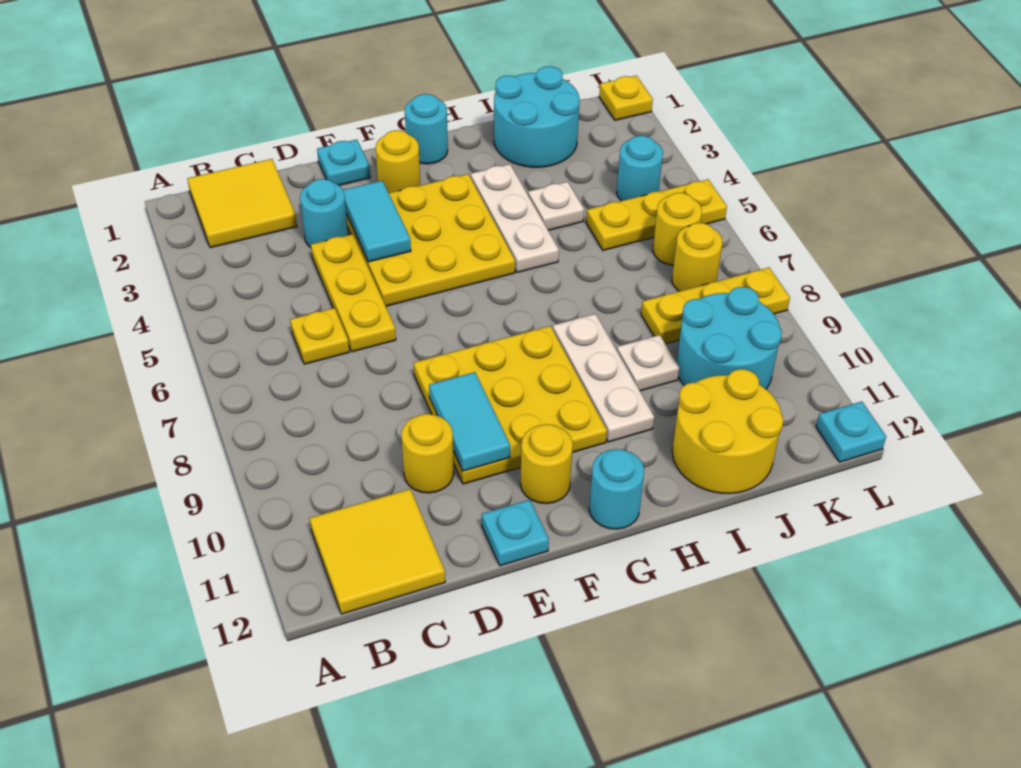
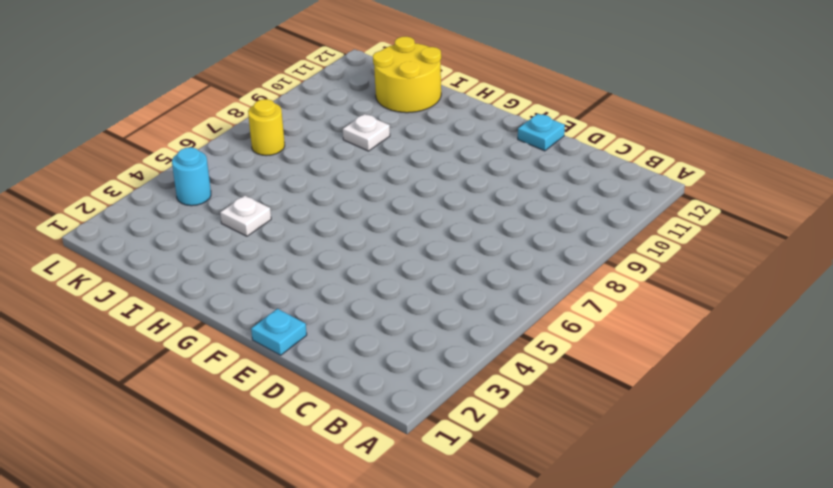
none -> yellow 2x2 tile [187,159,297,248]
none -> yellow 2x2 tile [310,489,445,614]
none -> yellow 1x1 plate [290,308,349,364]
none -> cyan 1x1 round brick [300,179,348,247]

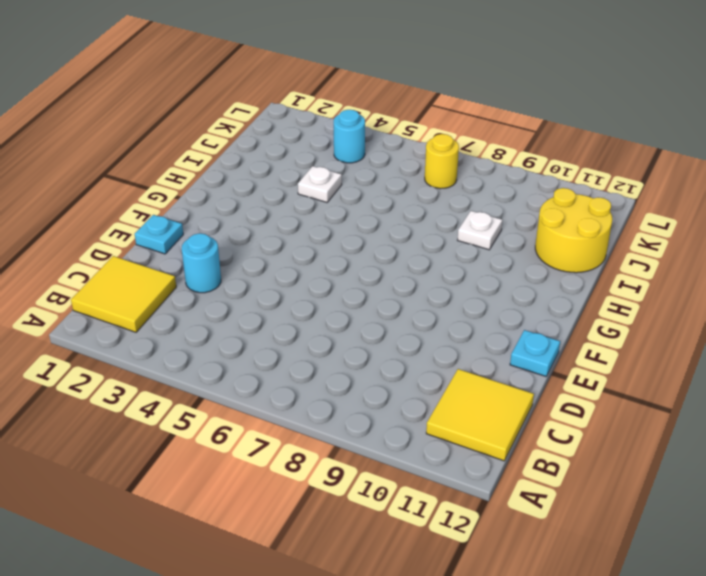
none -> yellow 1x1 plate [290,308,349,364]
none -> yellow 1x3 plate [311,234,396,352]
none -> yellow 1x1 round brick [401,414,454,493]
none -> yellow 3x3 plate [346,174,515,306]

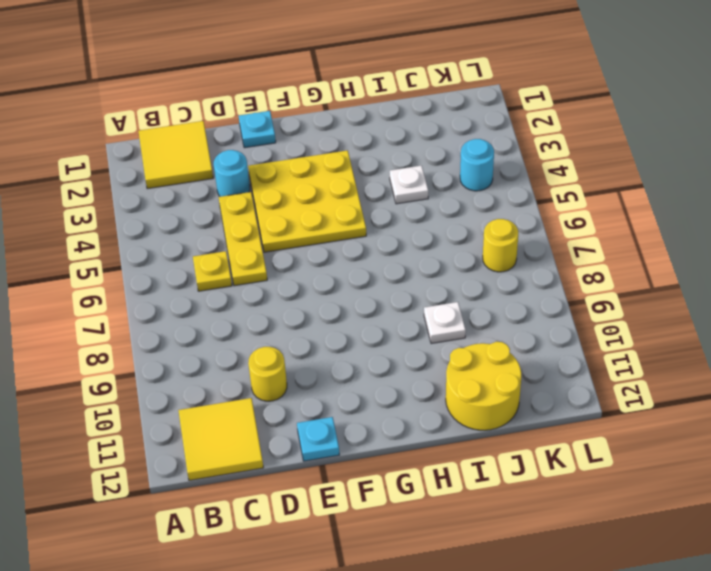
none -> yellow 3x3 plate [414,326,607,484]
none -> yellow 1x1 round brick [376,130,420,193]
none -> yellow 1x1 round brick [520,424,573,504]
none -> cyan 1x1 round brick [405,94,448,164]

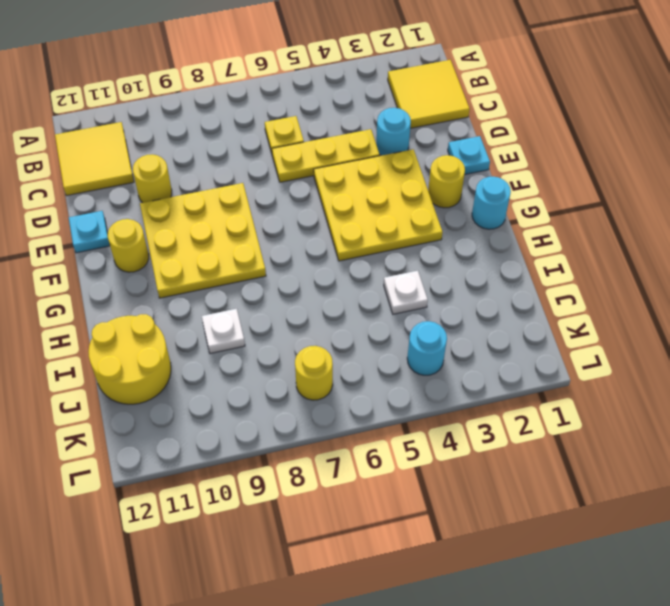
none -> cyan 1x1 round brick [589,449,644,529]
none -> white 1x3 plate [471,164,559,273]
none -> white 1x3 plate [553,314,654,442]
none -> cyan 2x2 round brick [494,66,580,167]

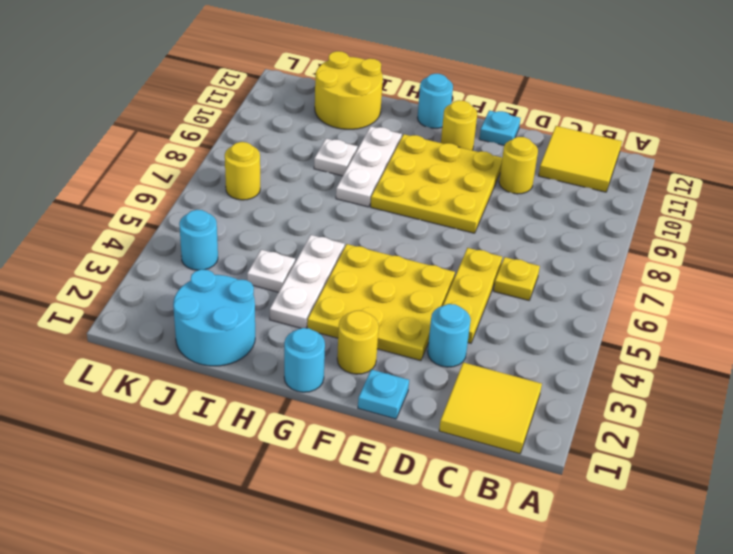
none -> yellow 1x3 plate [586,179,727,250]
none -> yellow 1x3 plate [641,268,790,344]
none -> cyan 2x2 round brick [676,287,782,389]
none -> yellow 1x1 round brick [653,193,702,265]

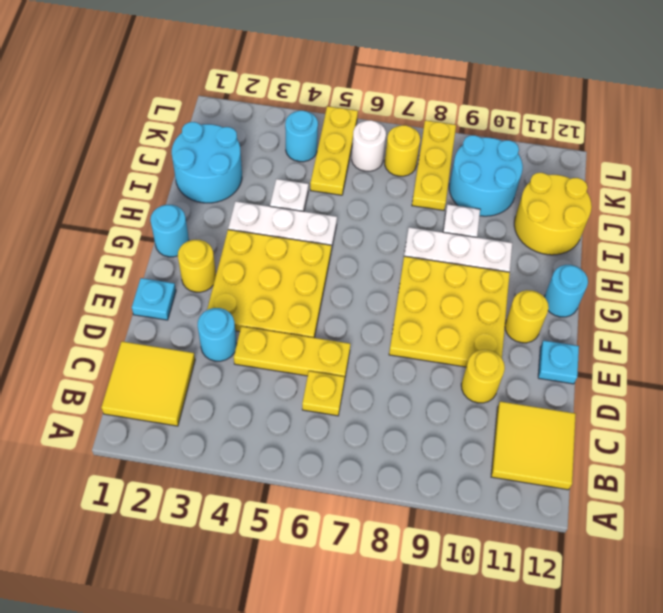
white 1x1 round brick [352,120,386,171] -> yellow 1x1 round brick [653,193,702,265]
none -> yellow 1x1 plate [599,76,653,120]
none -> cyan 1x1 plate [816,402,886,462]
none -> cyan 1x2 tile [343,181,411,262]
none -> cyan 1x2 tile [429,372,510,471]

